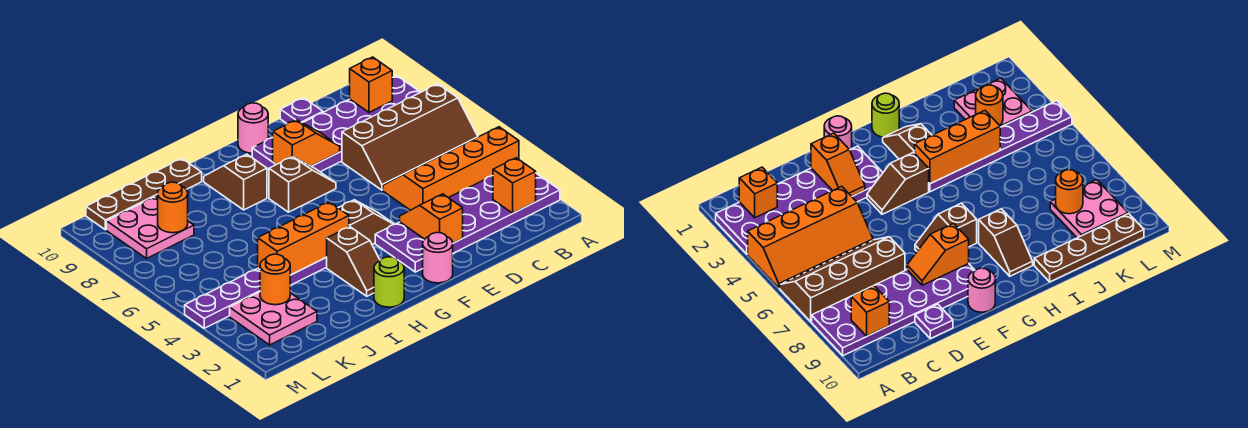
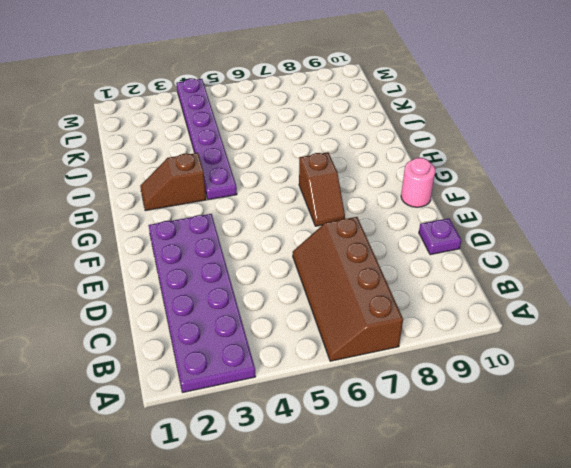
none -> orange 2x4 slope [383,127,519,210]
none -> purple 2x6 plate [252,76,420,172]
none -> pink 1x1 round brick [423,233,453,283]

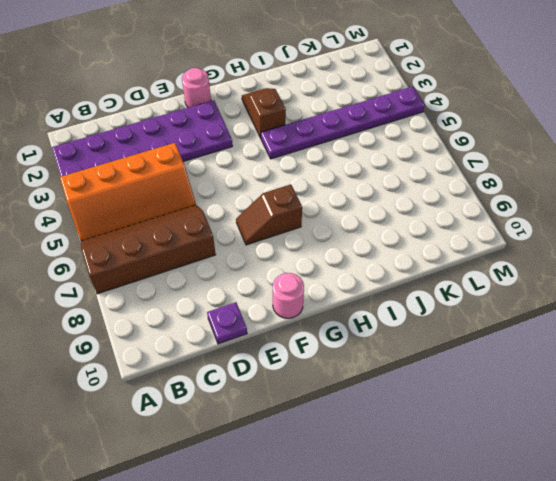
none -> purple 2x6 plate [252,76,420,172]
none -> brown 1x2 slope [339,200,394,244]
none -> lime 1x1 round brick [374,257,404,307]

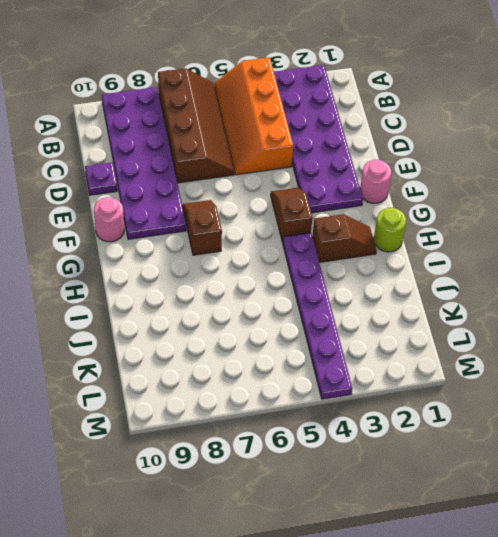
none -> brown 1x2 slope [204,154,267,210]
none -> brown 1x4 plate [86,159,202,230]
none -> pink 2x2 plate [230,292,317,345]

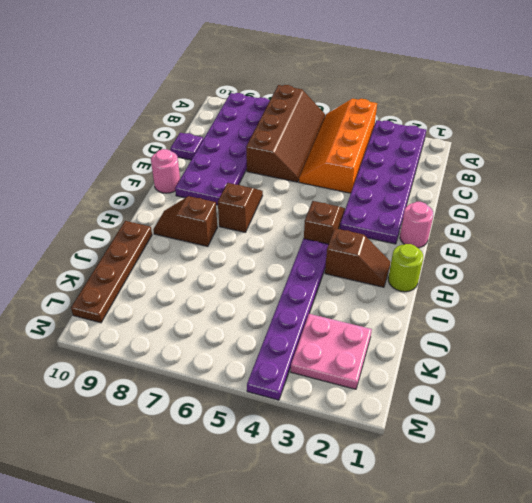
none -> pink 2x2 plate [106,197,194,259]
none -> orange 1x1 brick [493,158,536,213]
none -> orange 1x1 brick [350,57,392,112]

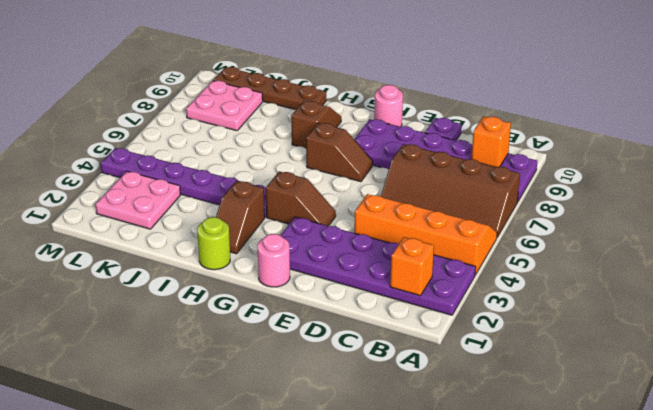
none -> orange 1x2 slope [400,194,463,243]
none -> orange 1x2 slope [273,120,340,166]
none -> orange 1x3 brick [258,202,349,275]

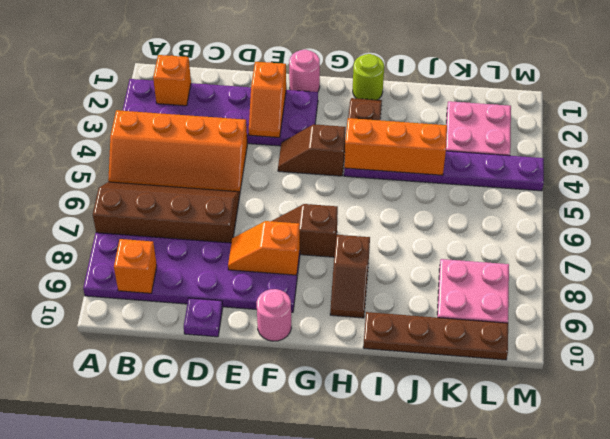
none -> orange 1x1 round brick [260,254,290,305]
none -> orange 1x1 round brick [158,182,188,233]

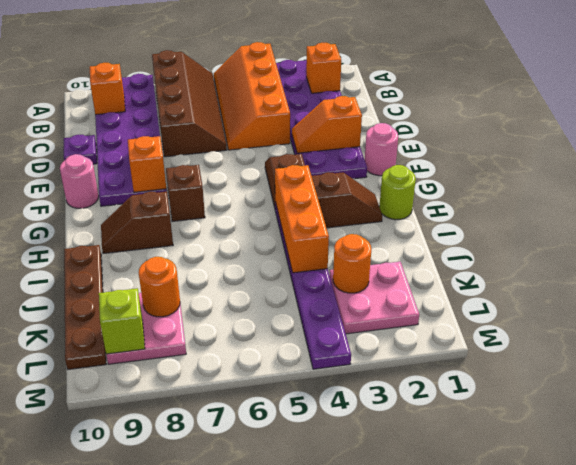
lime 1x1 brick [99,288,145,354] -> none

